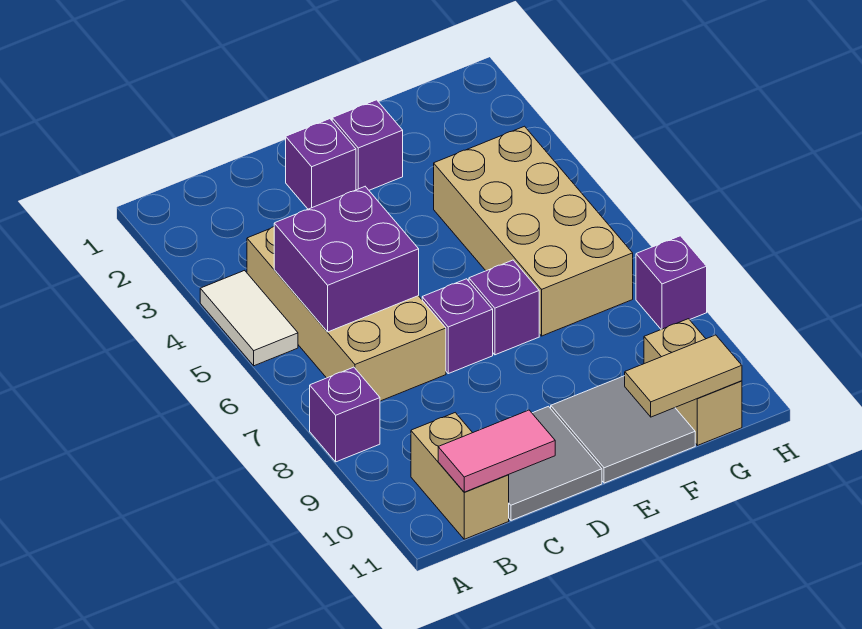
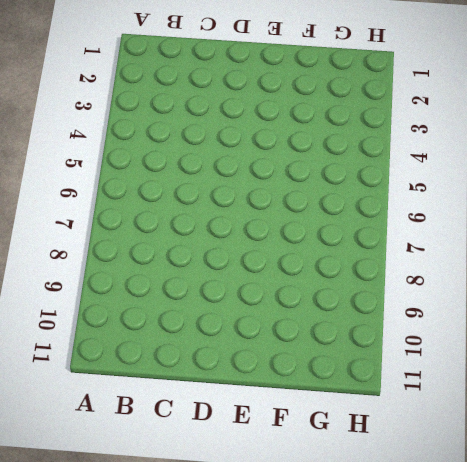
none -> white 1x2 tile [200,270,298,366]
none -> purple 1x1 brick [310,367,380,462]
none -> tan 2x4 brick [247,227,446,401]

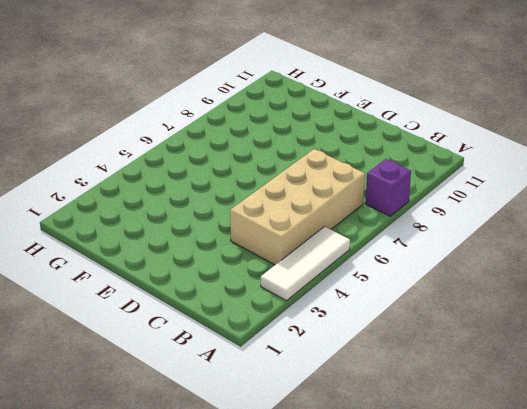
white 1x3 tile [261,227,350,301] -> white 1x2 tile [200,270,298,366]
none -> tan 1x2 brick [411,413,509,539]
none -> grey 2x2 tile [509,406,602,520]
none -> purple 1x1 brick [286,119,356,209]

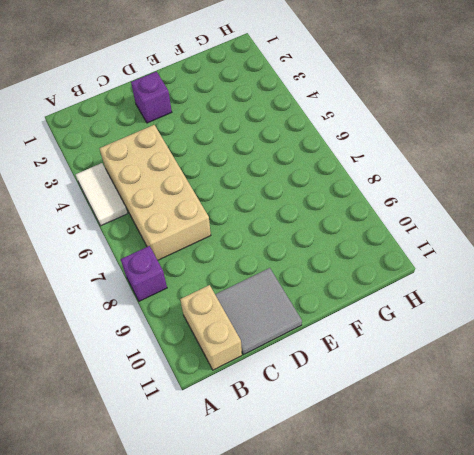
none -> purple 1x1 brick [422,279,493,374]
none -> purple 1x1 brick [332,100,403,190]
none -> purple 1x1 brick [469,260,539,355]

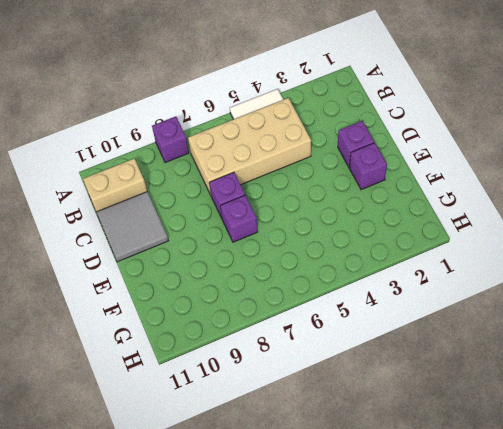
none -> grey 2x2 tile [551,376,695,483]
none -> tan 2x4 brick [434,126,633,336]
none -> tan 1x2 brick [644,319,742,445]

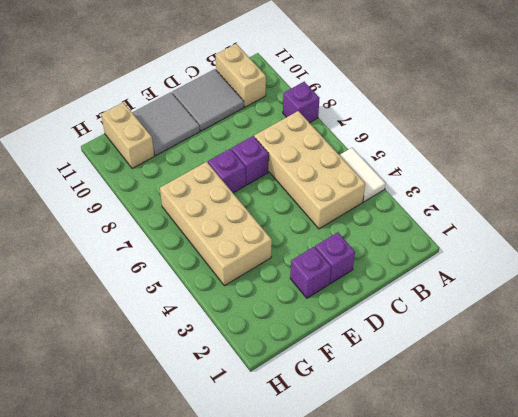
none -> purple 1x1 brick [636,236,707,329]
none -> purple 2x2 brick [274,187,419,332]
none -> pink 1x2 tile [438,410,555,492]

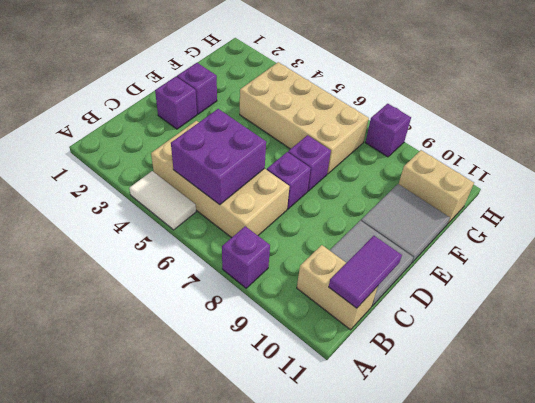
purple 1x2 tile [329,236,402,308] -> pink 1x2 tile [438,410,555,492]
none -> tan 1x2 tile [625,335,742,417]

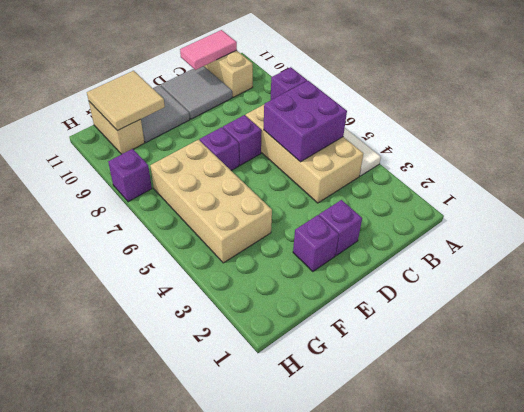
tan 2x2 tile [87,71,165,131] -> tan 1x2 tile [625,335,742,417]

